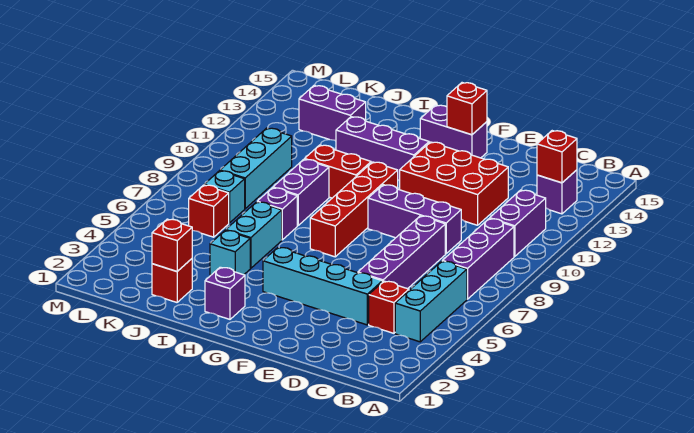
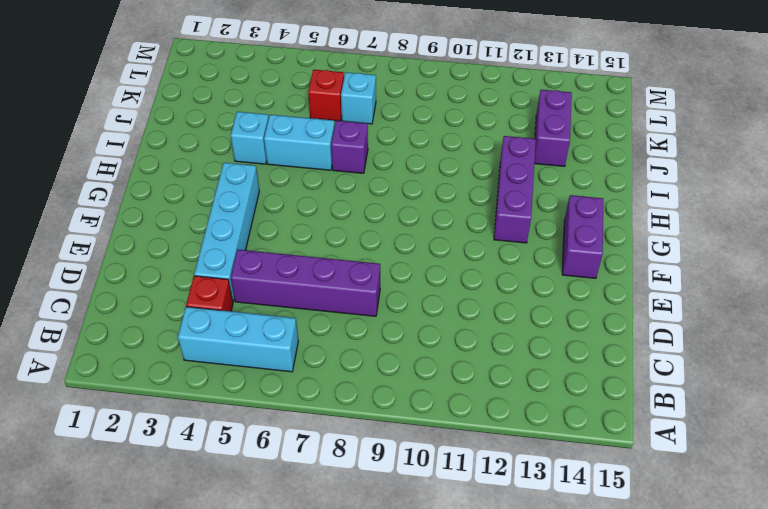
none -> purple 1x3 brick [443,219,514,299]
none -> purple 1x2 brick [490,190,546,257]
none -> purple 1x1 brick [537,170,577,214]

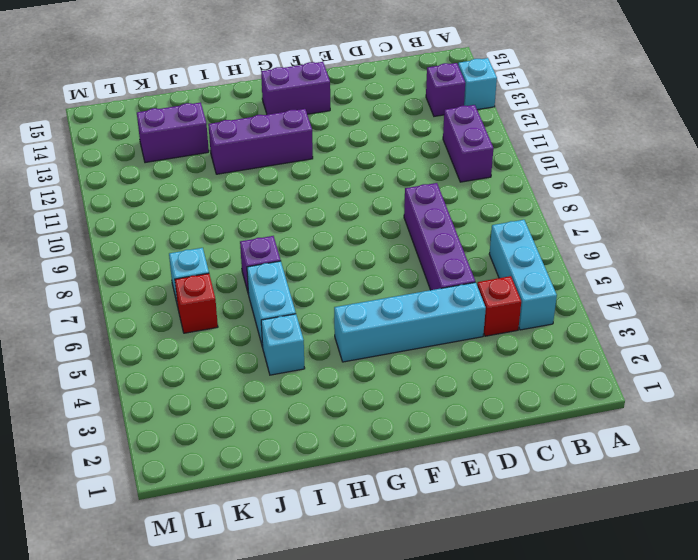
cyan 1x1 brick [458,58,497,110] -> none
none -> purple 1x3 brick [443,219,514,299]
none -> purple 1x3 brick [368,185,461,254]
none -> red 2x3 brick [400,142,508,225]

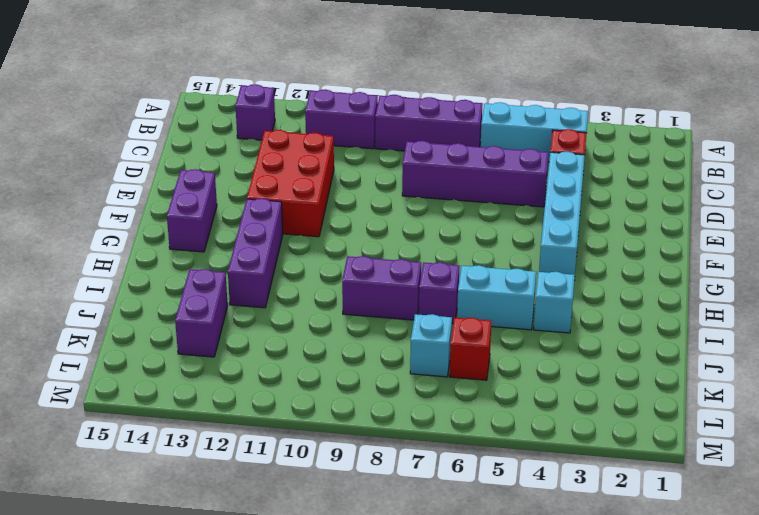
none -> purple 1x3 brick [368,185,461,254]
none -> red 1x4 brick [310,162,398,257]
none -> purple 1x1 brick [205,267,245,319]

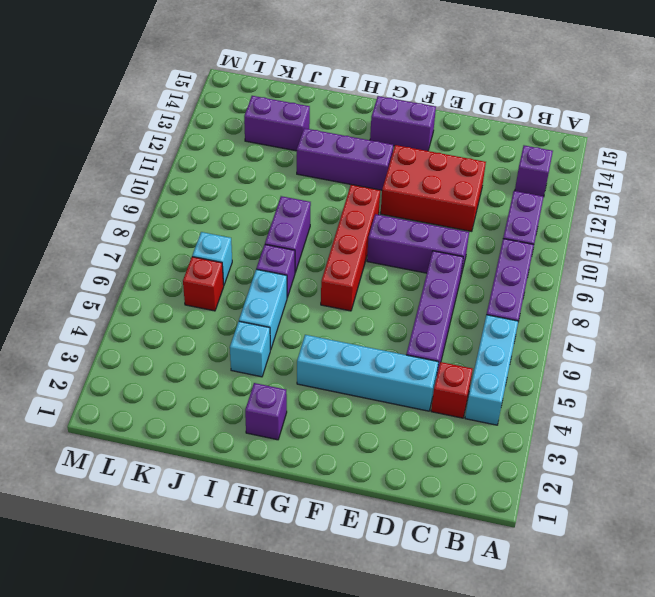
none -> red 1x2 brick [305,145,371,198]
none -> red 1x1 brick [152,259,192,302]
none -> cyan 1x3 brick [220,128,292,209]

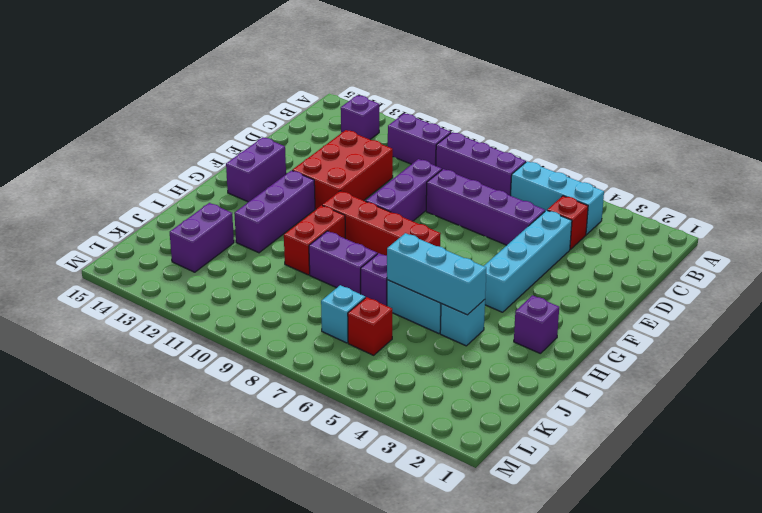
cyan 1x3 brick [387,233,486,315] -> cyan 1x3 brick moved to [220,128,292,209]
none -> red 1x1 brick [152,259,192,302]
none -> red 1x1 brick [537,131,577,183]
none -> red 1x1 brick [447,83,487,135]

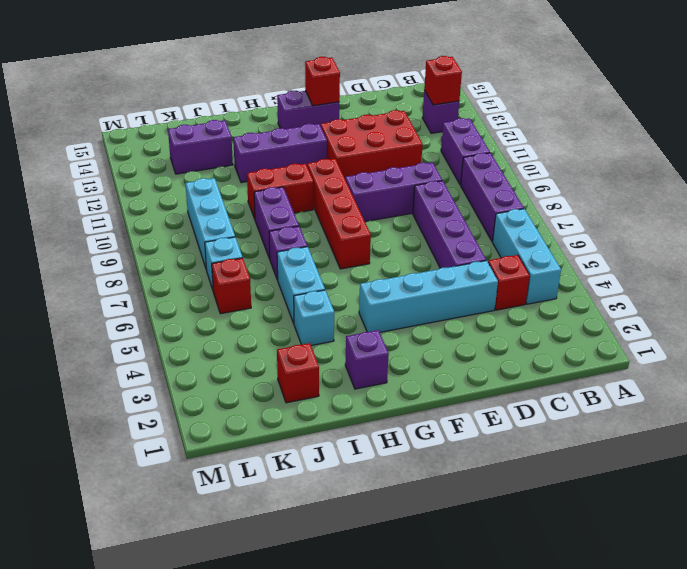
none -> red 1x1 brick [152,219,192,271]

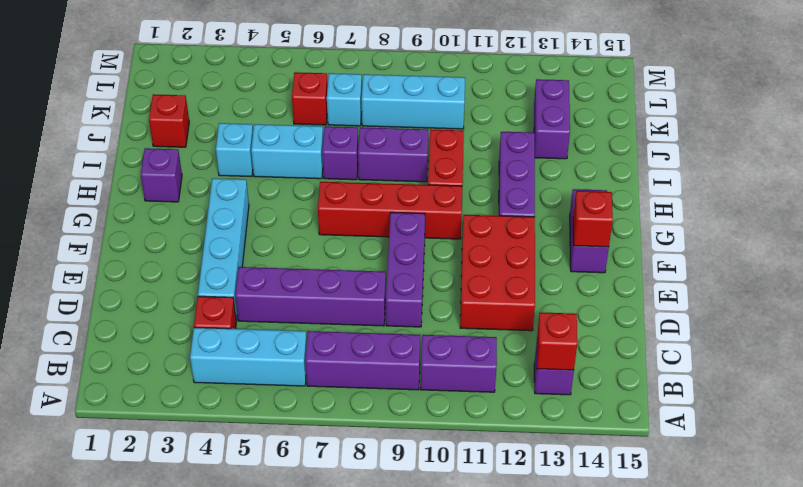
none -> red 1x1 brick [152,219,192,271]

